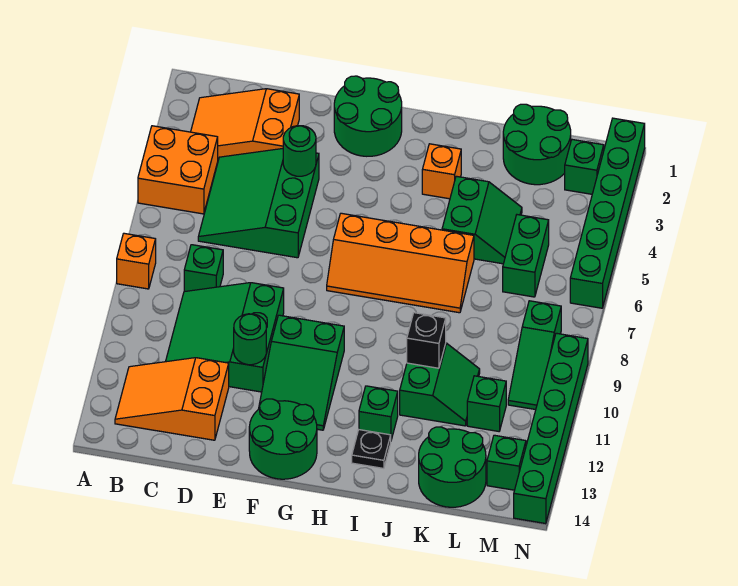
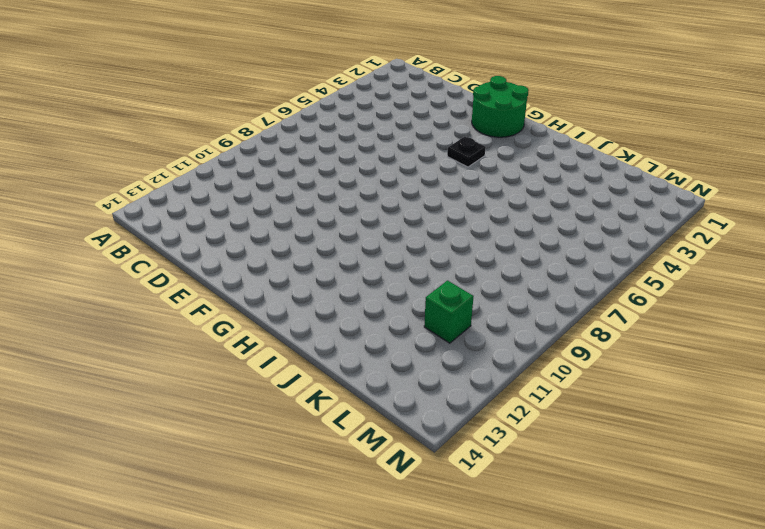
black 1x1 plate [447,137,486,167] -> black 1x1 plate moved to [352,430,391,468]
none -> orange 2x2 brick [138,126,218,214]
none -> orange 1x1 brick [117,233,156,289]
none -> orange 2x3 slope [191,89,299,160]

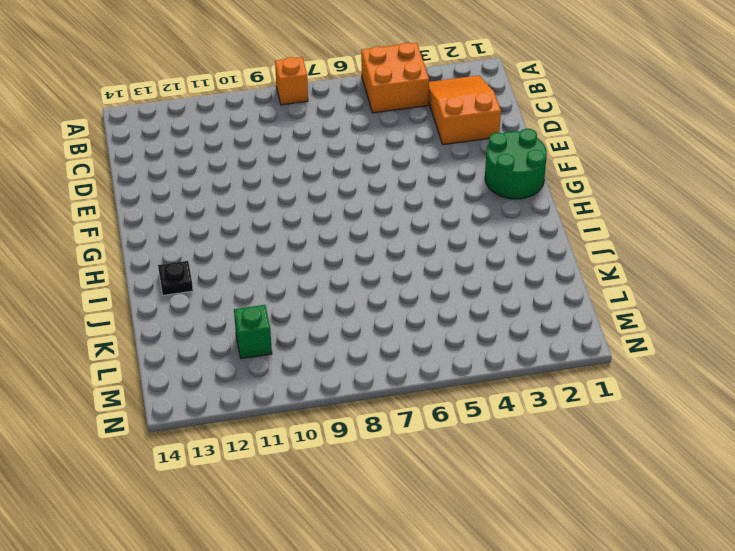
none -> orange 2x3 slope [115,358,229,440]
none -> green 3x3 slope [198,149,319,258]
none -> green 1x1 brick [184,245,223,292]

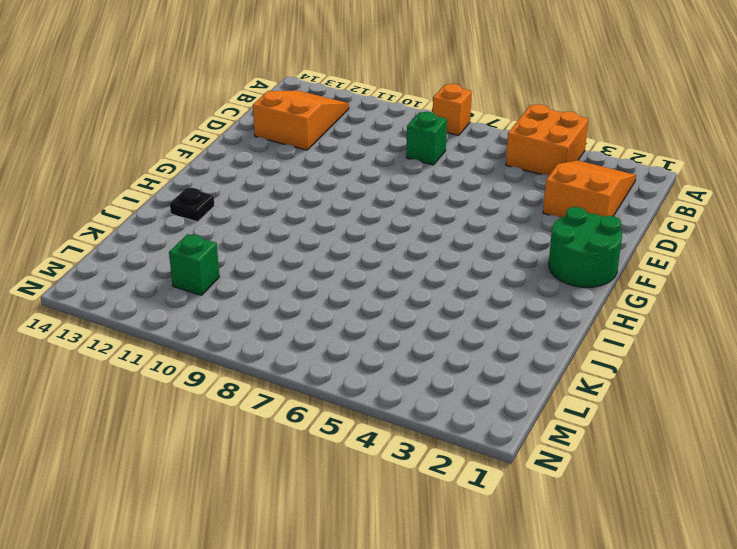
none -> green 3x3 slope [198,149,319,258]
none -> green 3x3 slope [166,283,284,392]
none -> green 2x3 slope [259,315,344,430]

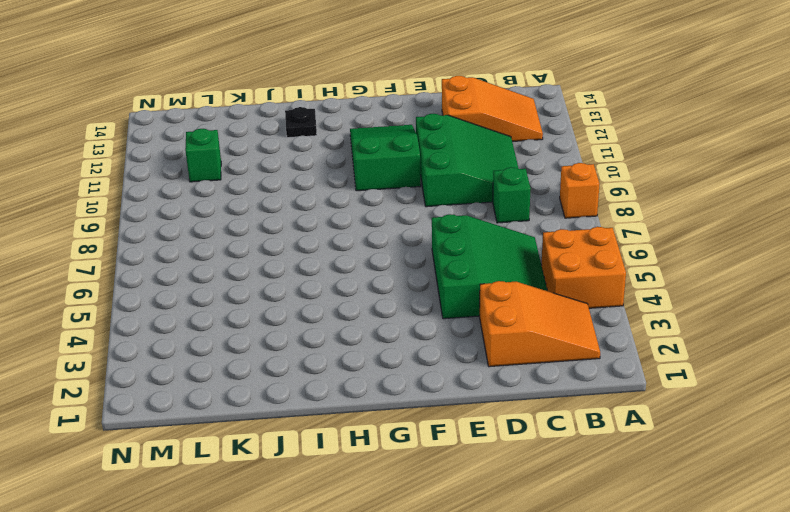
none -> green 2x2 round brick [334,76,402,156]
none -> green 2x2 round brick [249,399,317,479]
none -> orange 2x4 slope [327,213,474,313]

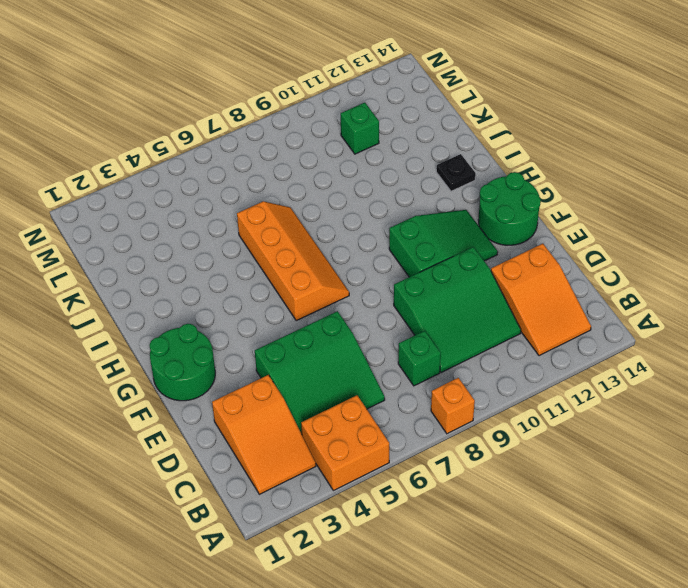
none -> orange 1x1 brick [422,144,461,199]
none -> green 1x1 brick [359,386,398,440]
none -> green 2x2 slope [442,176,522,264]

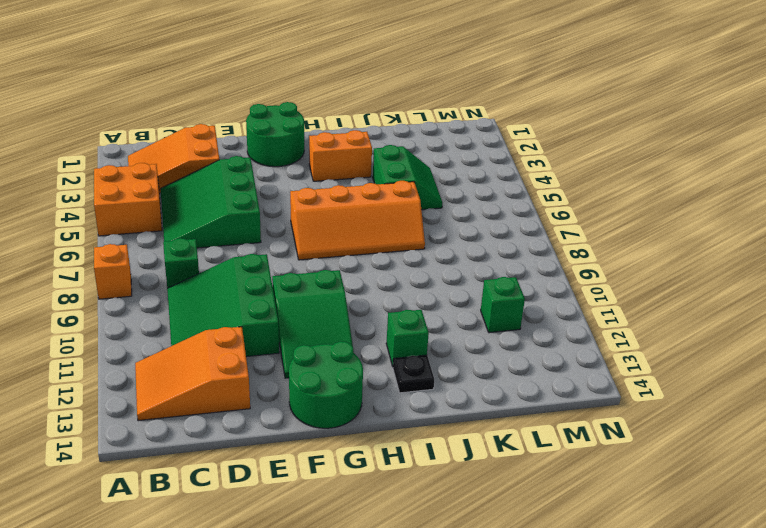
orange 1x2 brick [309,130,372,181] -> orange 1x1 brick [422,144,461,199]
none -> green 2x2 slope [400,343,480,426]
none -> green 2x2 round brick [503,104,571,185]
none -> green 2x2 round brick [419,427,486,507]

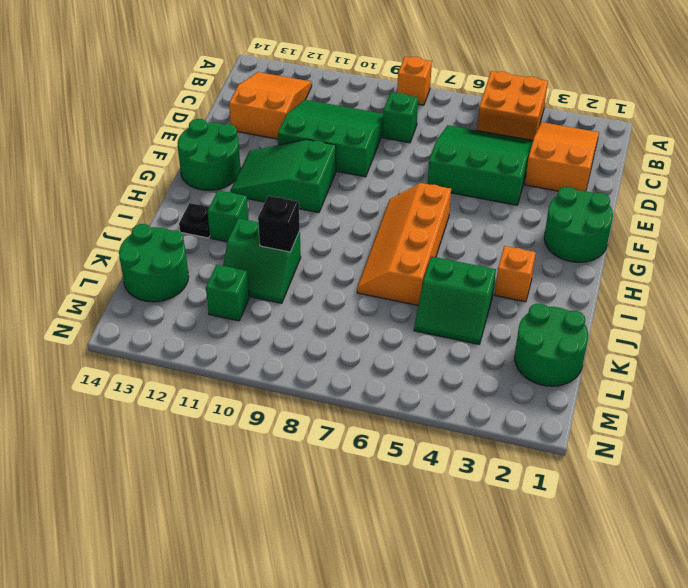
none -> green 1x2 brick [503,215,549,297]
none -> green 1x1 brick [565,140,604,194]
none -> green 1x3 slope [508,301,561,410]

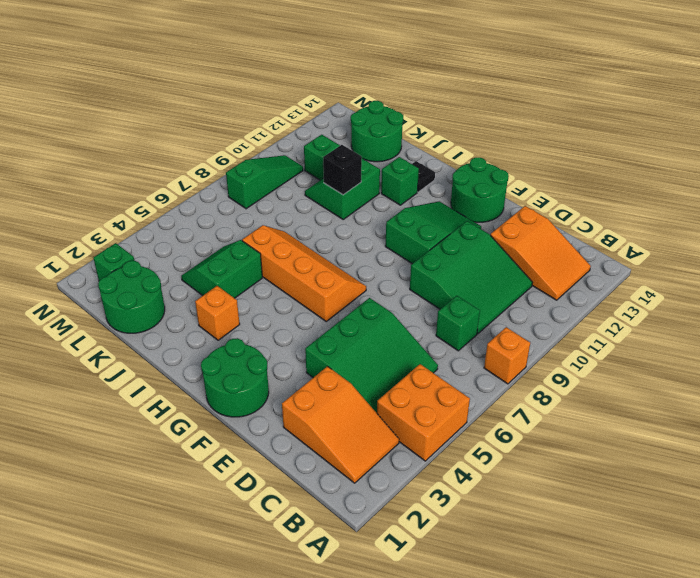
none -> green 1x2 brick [503,215,549,297]
none -> green 1x1 brick [487,435,526,490]
none -> green 1x6 brick [570,118,645,308]

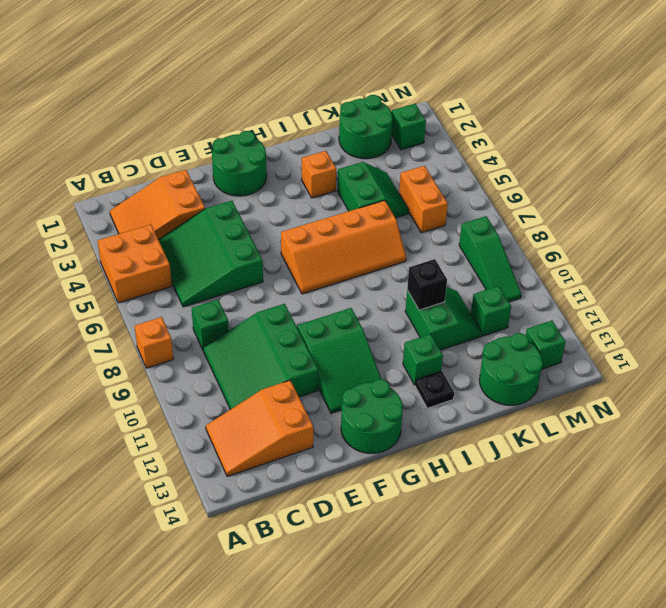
orange 1x2 brick [399,166,448,233] -> green 1x2 brick [503,215,549,297]
none -> green 1x6 brick [570,118,645,308]
none -> green 1x6 brick [514,333,588,524]
none -> green 1x1 round brick [283,126,316,176]

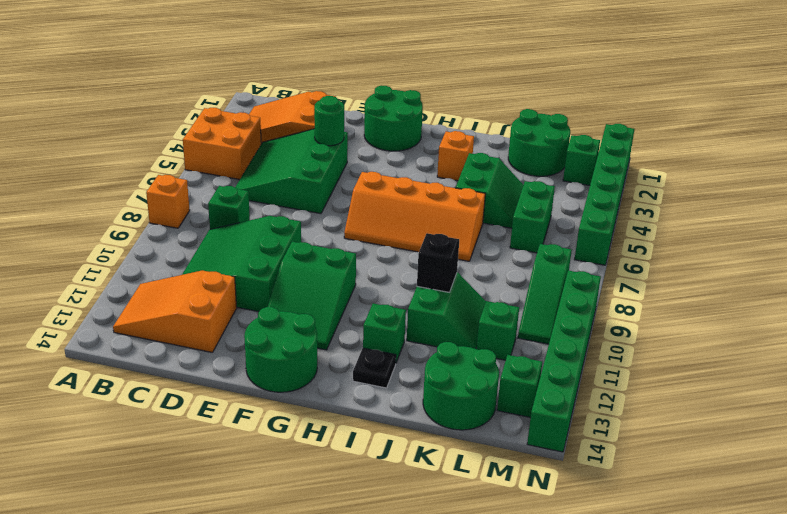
none -> green 1x1 round brick [234,314,266,365]

